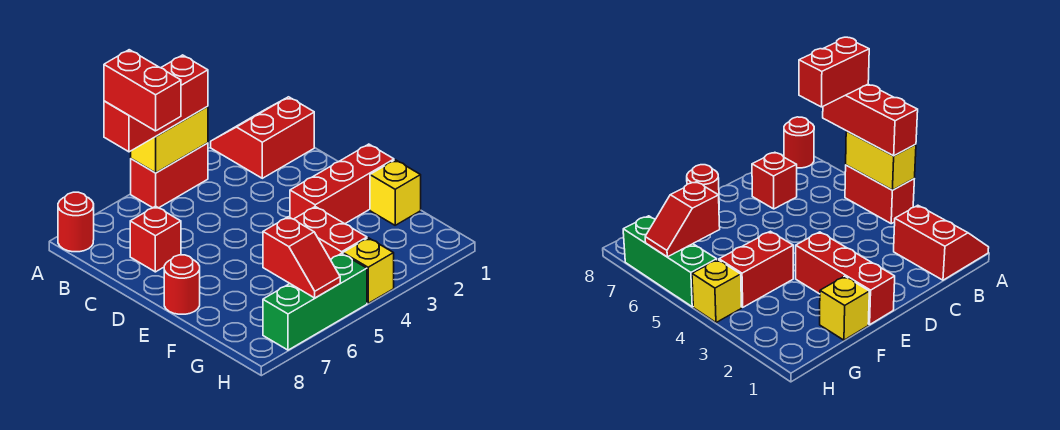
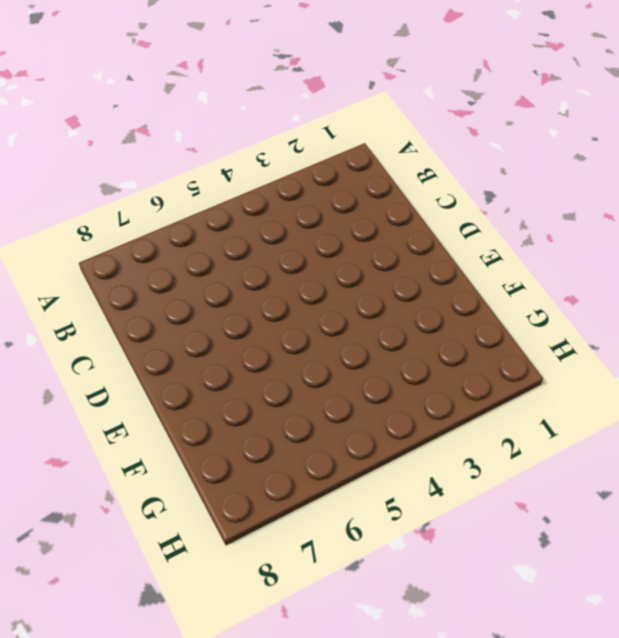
none -> red 2x2 slope [211,97,314,178]
none -> red 1x2 brick [131,143,208,208]
none -> red 1x1 round brick [58,192,94,252]

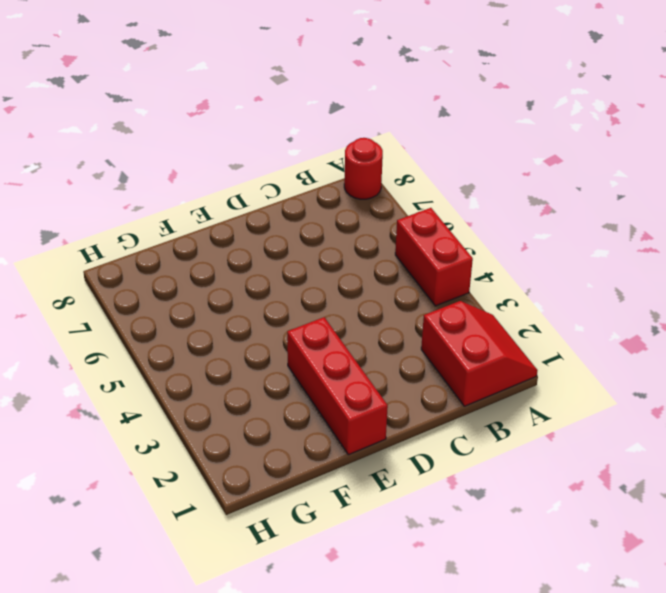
none -> red 1x1 brick [130,206,181,272]
none -> red 1x1 round brick [164,255,200,314]
none -> yellow 1x1 brick [370,160,421,225]

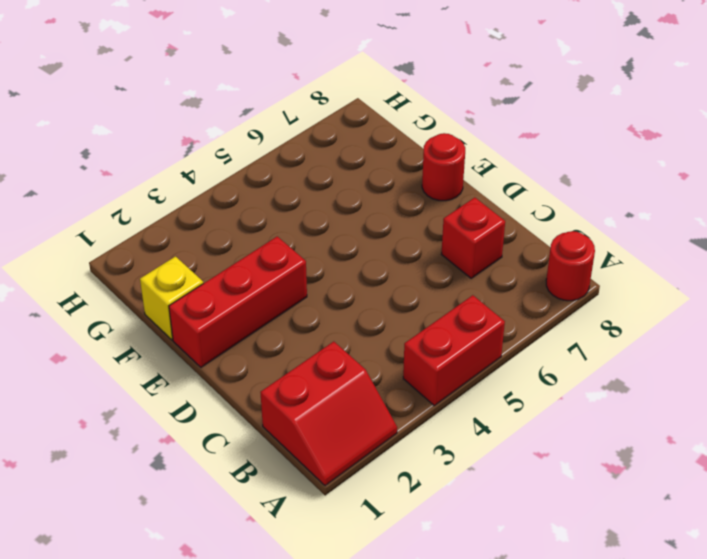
none -> red 1x2 brick [294,207,367,260]
none -> yellow 1x1 brick [343,238,394,303]
none -> green 1x3 brick [263,253,367,350]

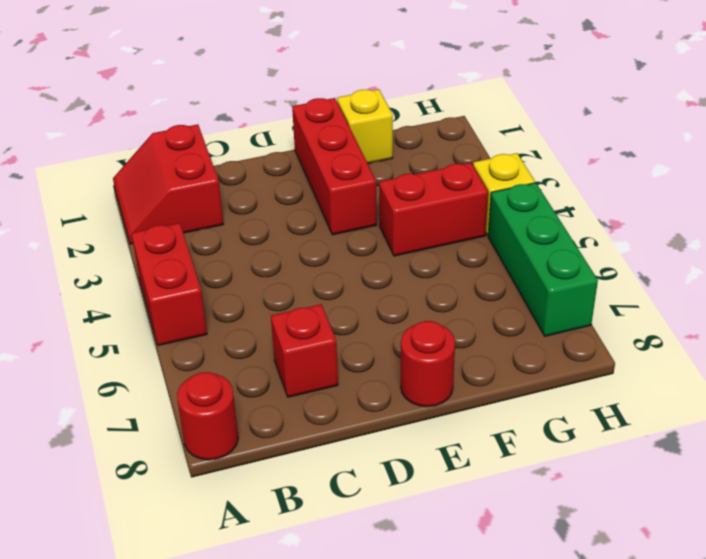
none -> yellow 1x2 brick [131,106,208,173]
none -> red 1x2 slope [263,217,340,298]
none -> red 1x3 brick [104,55,208,152]

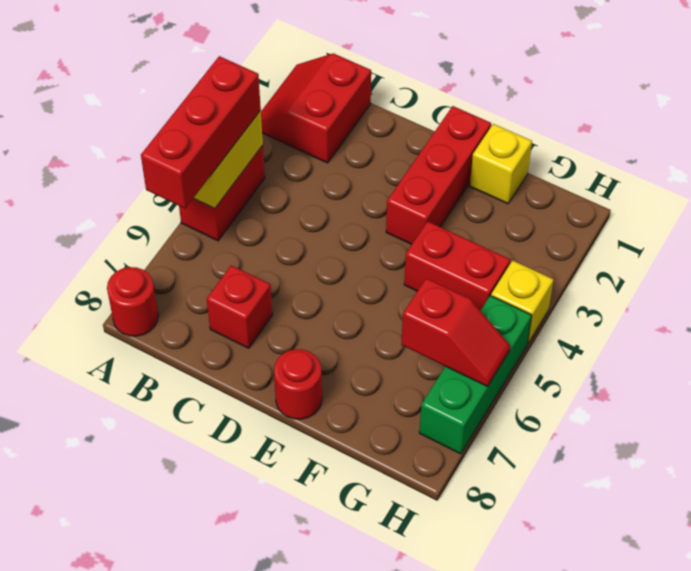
none -> red 1x2 brick [104,50,181,131]

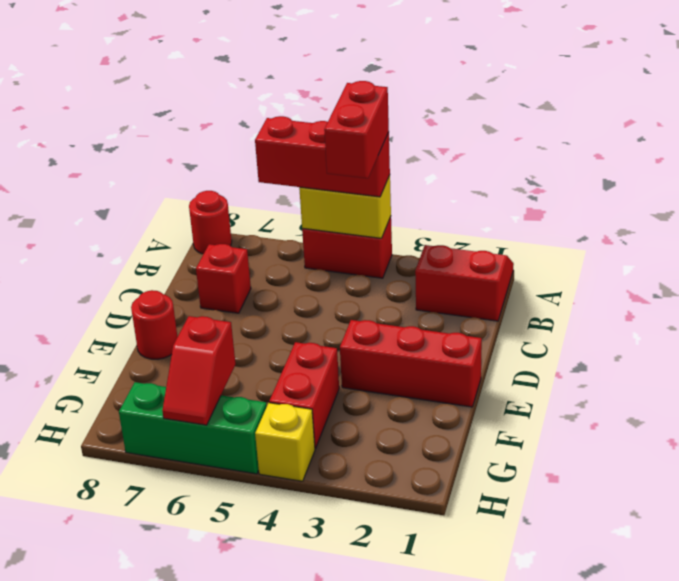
red 1x2 brick [324,81,389,178] -> red 1x2 brick moved to [104,50,181,131]
none -> yellow 1x1 brick [370,160,421,225]

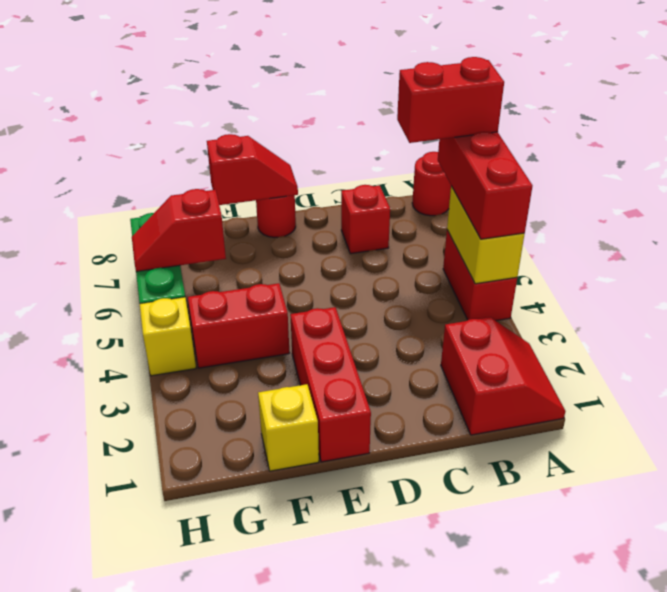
red 1x2 slope [207,134,298,205] -> none

